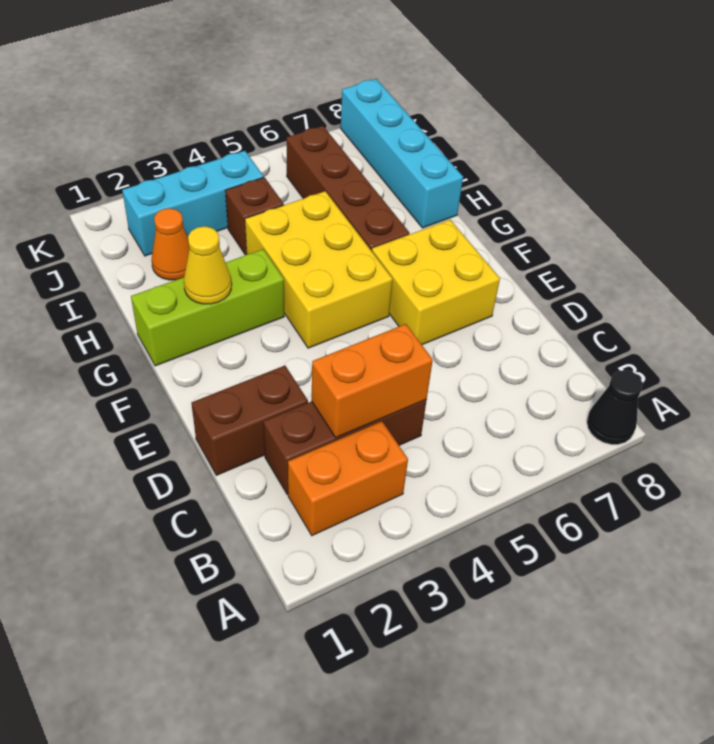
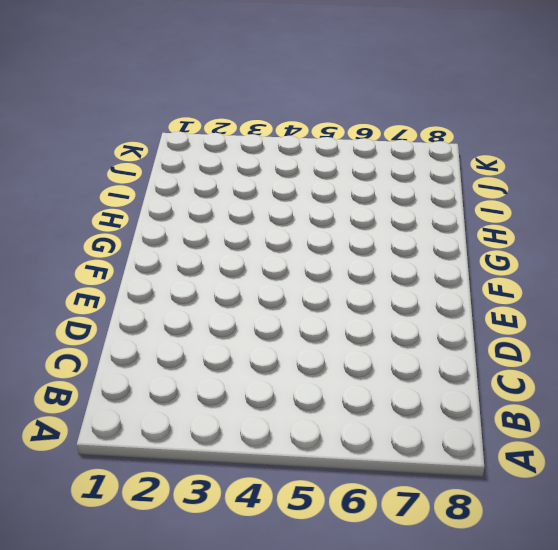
none -> black 1x1 cone [587,370,642,445]
none -> orange 1x2 brick [288,421,408,536]
none -> brown 1x3 brick [263,400,427,495]

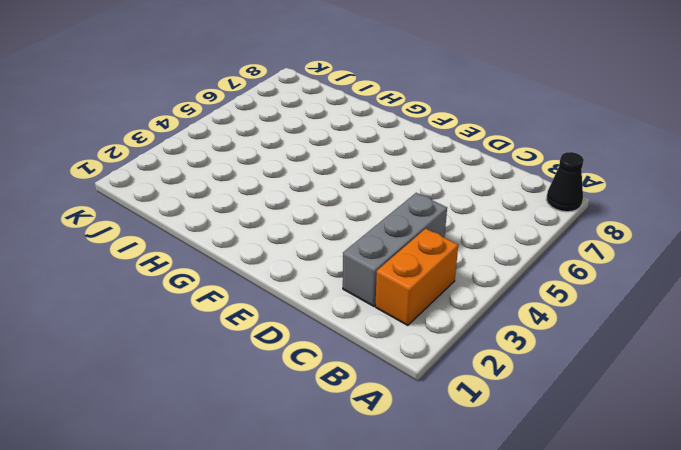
grey 1x3 brick [343,193,447,306] -> brown 1x3 brick [263,400,427,495]
none -> brown 1x2 brick [191,366,308,475]
none -> yellow 2x2 brick [372,220,500,345]
none -> yellow 2x3 brick [245,191,393,348]

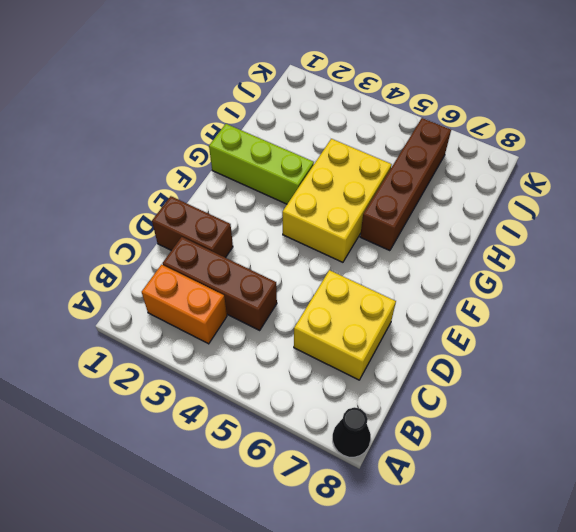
yellow 2x2 brick [294,270,396,380] -> yellow 2x2 brick moved to [372,220,500,345]
none -> cyan 1x4 brick [341,79,463,228]
none -> orange 1x1 cone [151,208,190,280]
none -> brown 1x1 brick [225,177,284,255]

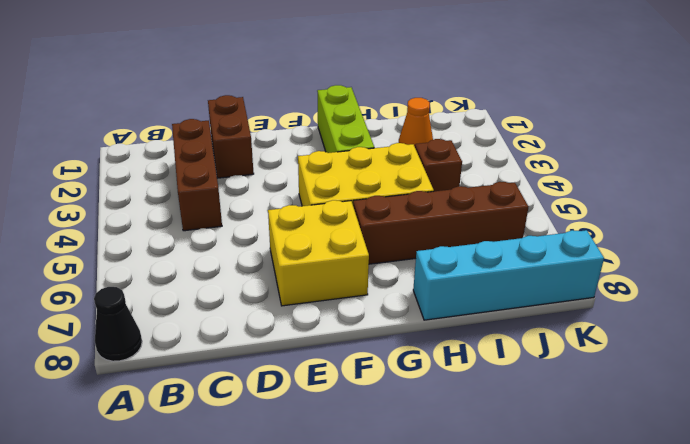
none -> orange 1x2 brick [288,421,408,536]
none -> cyan 1x3 brick [122,151,264,256]
none -> orange 1x2 brick [312,324,433,438]

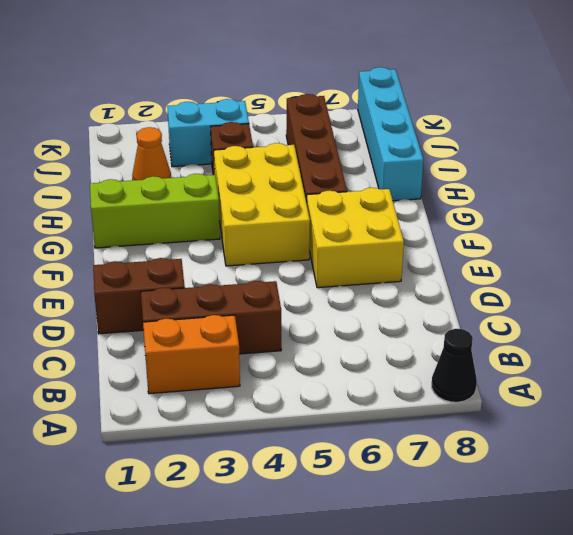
cyan 1x2 brick [167,99,249,167] -> cyan 1x3 brick [122,151,264,256]
none -> orange 1x2 brick [312,324,433,438]
none -> yellow 1x1 cone [184,226,232,304]

